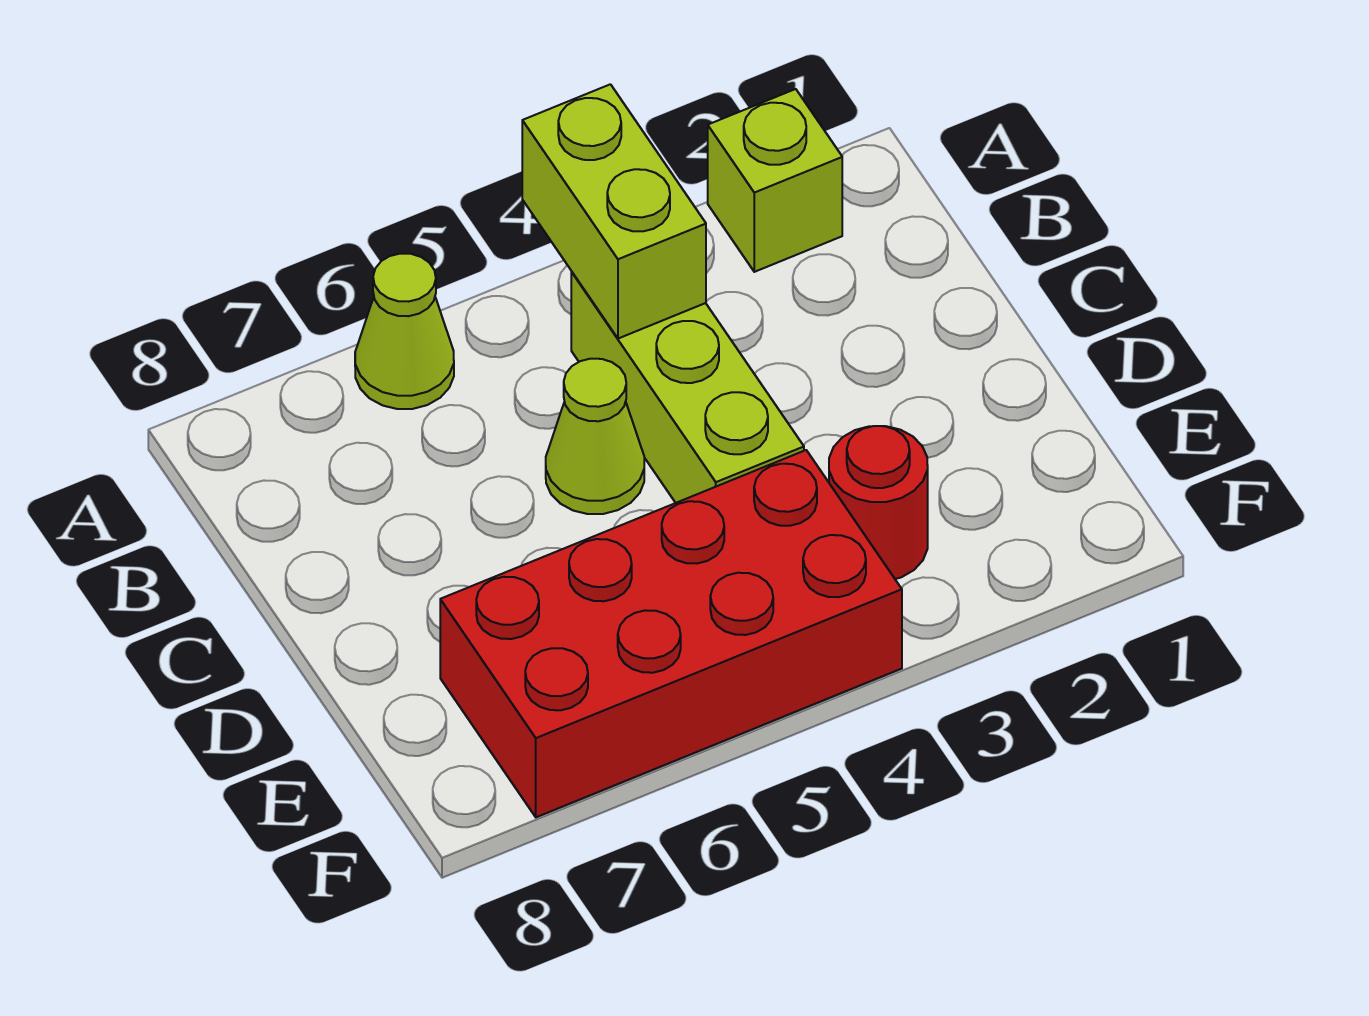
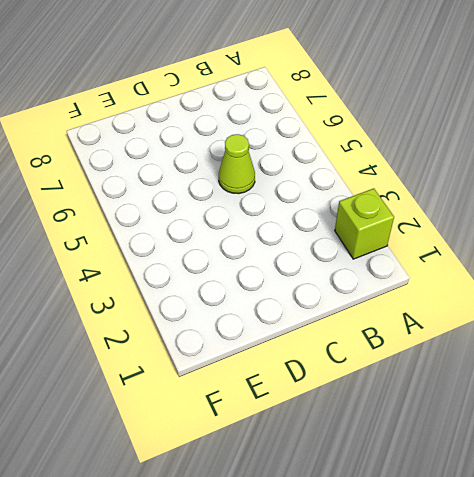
none -> lime 1x1 cone [355,254,454,409]
none -> lime 1x3 brick [571,272,804,503]

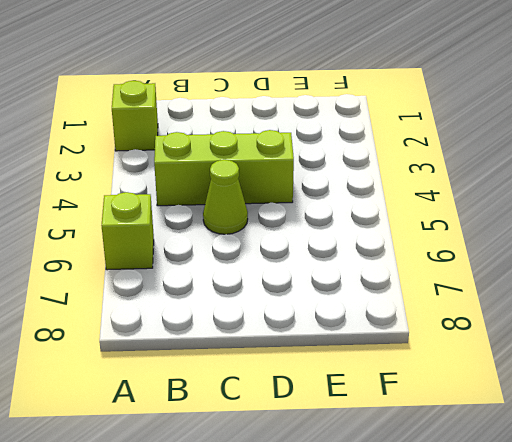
lime 1x1 brick [102,192,154,270] -> lime 1x1 cone [355,254,454,409]
none -> red 1x1 round brick [829,426,928,579]
none -> red 2x4 brick [440,450,902,817]

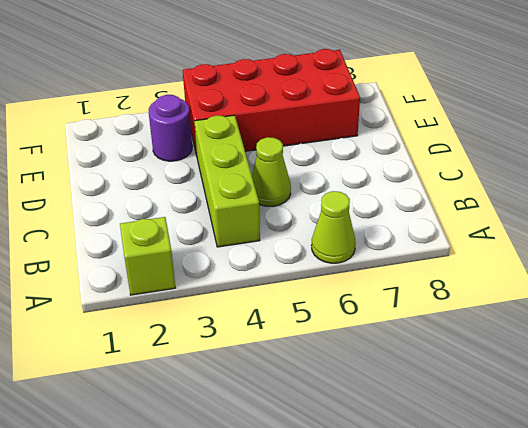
purple 1x1 round brick [149,95,192,161] -> red 1x1 round brick [829,426,928,579]
none -> lime 1x2 brick [522,84,706,339]

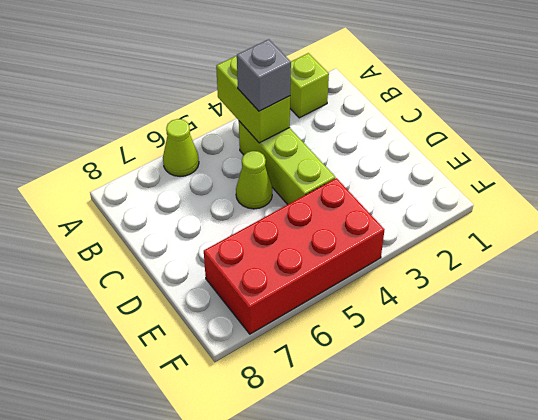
grey 1x1 brick [237,39,291,111] -> none
none -> red 1x1 round brick [829,426,928,579]

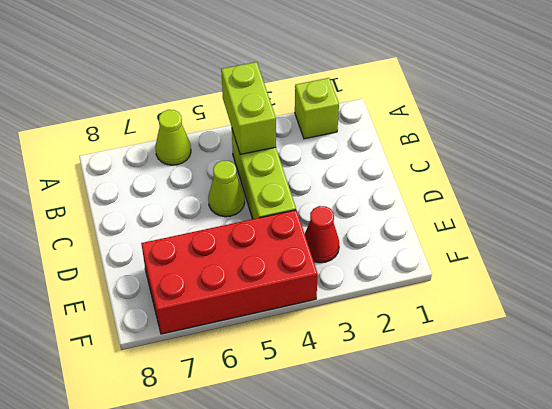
red 1x1 cone [305,206,339,263] -> red 1x1 round brick [829,426,928,579]

